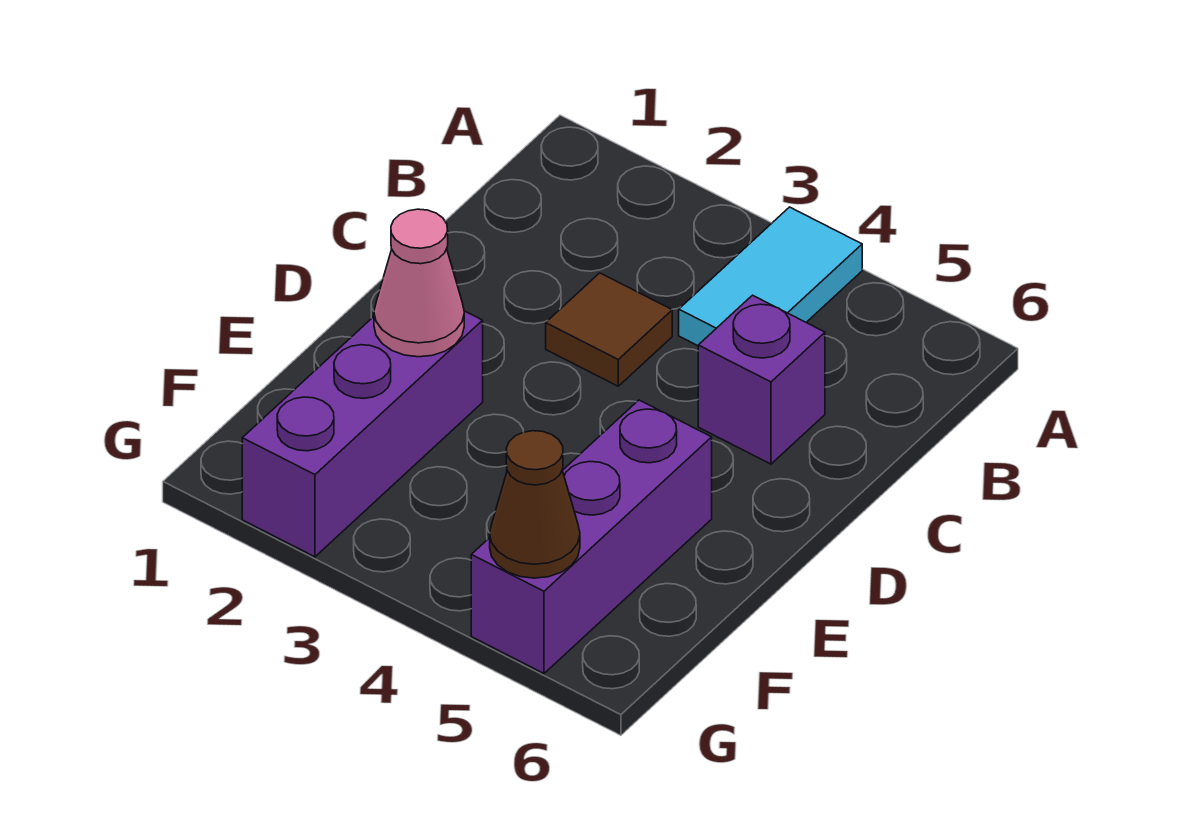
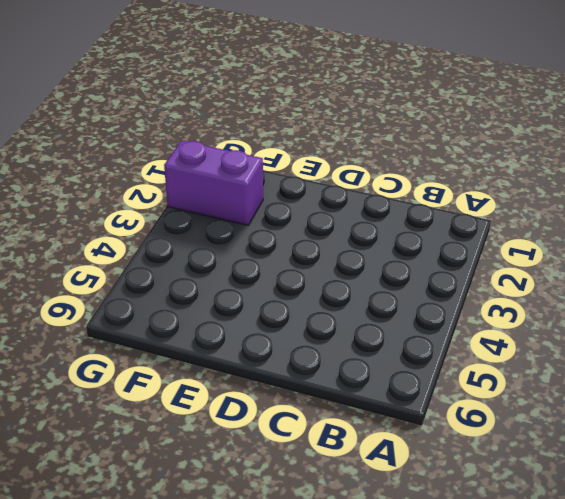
purple 1x2 brick [164,141,263,225] -> purple 1x3 brick [242,311,483,557]
none -> cyan 1x2 tile [679,207,862,346]
none -> brown 1x1 tile [546,273,672,386]

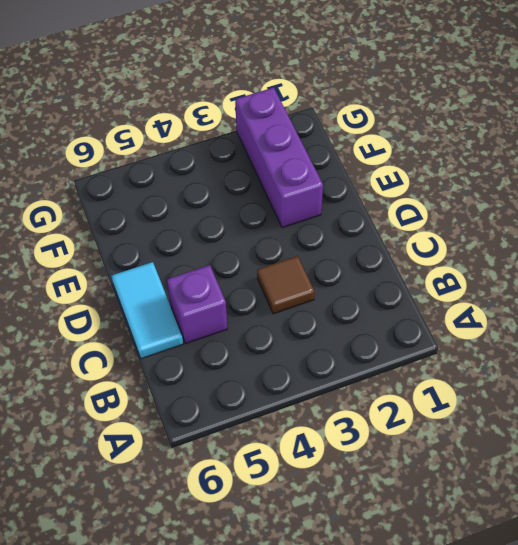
cyan 1x2 tile [111,262,183,359] -> cyan 1x2 tile moved to [679,207,862,346]
none -> purple 1x3 brick [471,400,712,673]
none -> pink 1x1 cone [374,209,464,357]

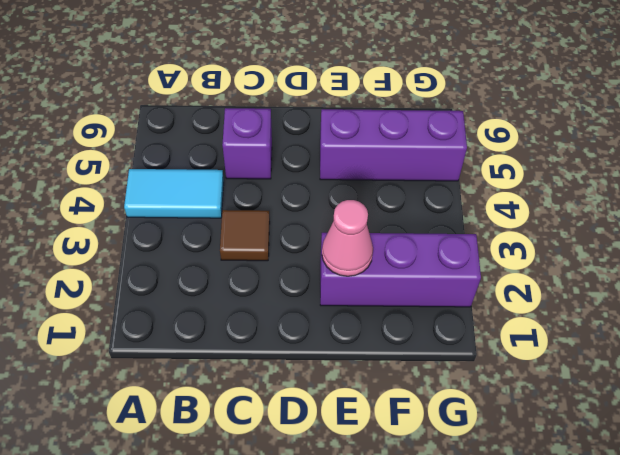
none -> brown 1x1 cone [490,431,580,578]

